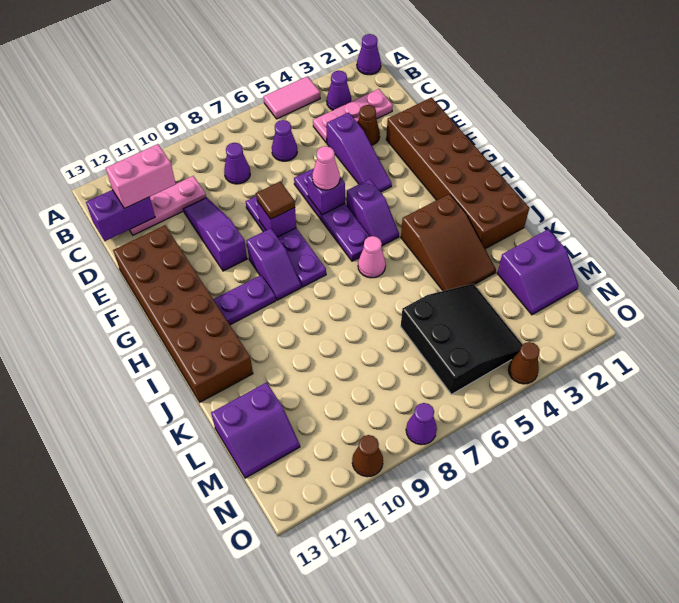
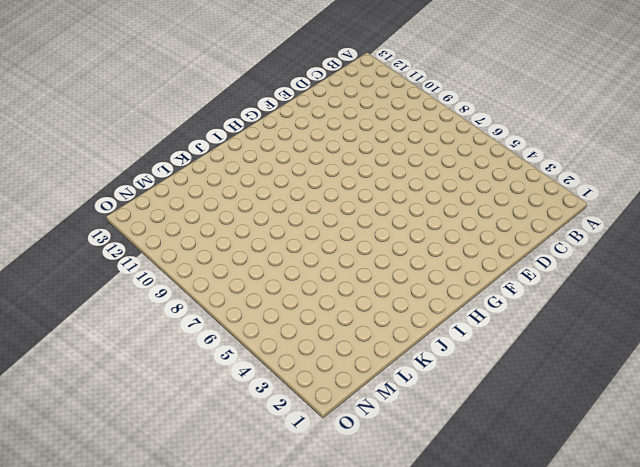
none -> purple 1x1 cone [357,34,381,75]
none -> pink 1x2 tile [264,76,320,119]
none -> purple 1x1 cone [327,71,351,110]
none -> pink 1x3 plate [313,89,393,143]

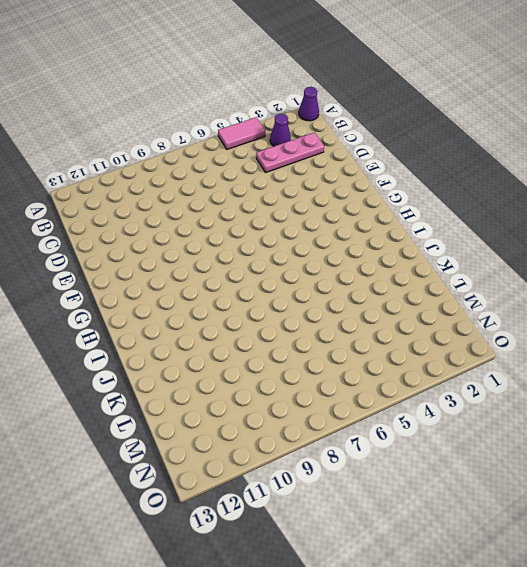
none -> purple 1x1 cone [272,120,297,161]
none -> purple 1x1 cone [224,143,250,184]
none -> pink 1x3 plate [130,176,206,235]
none -> brown 1x1 cone [358,105,380,145]

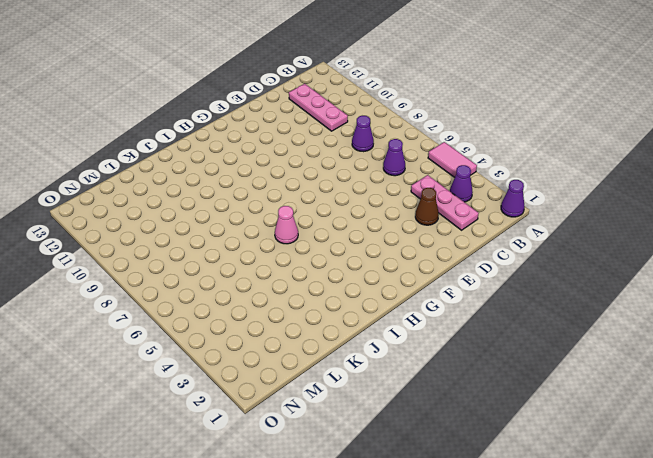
none -> purple 1x3 slope [327,112,392,192]
none -> purple 1x3 slope [183,197,247,271]
none -> brown 2x6 brick [386,98,529,249]
none -> purple 1x4 plate [294,168,370,261]

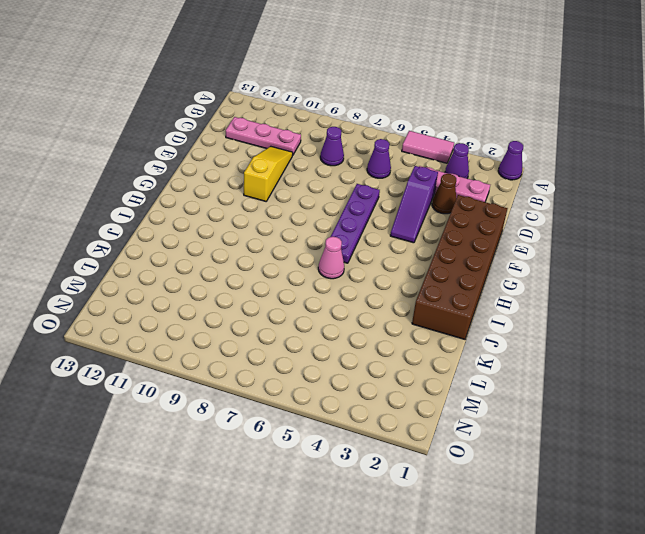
yellow 1x3 slope [244,146,293,201] -> purple 1x3 slope [183,197,247,271]
none -> purple 1x4 plate [246,196,326,287]
none -> brown 2x6 brick [113,225,253,402]
none -> purple 1x2 slope [347,179,399,246]
none -> purple 1x2 slope [246,228,301,300]

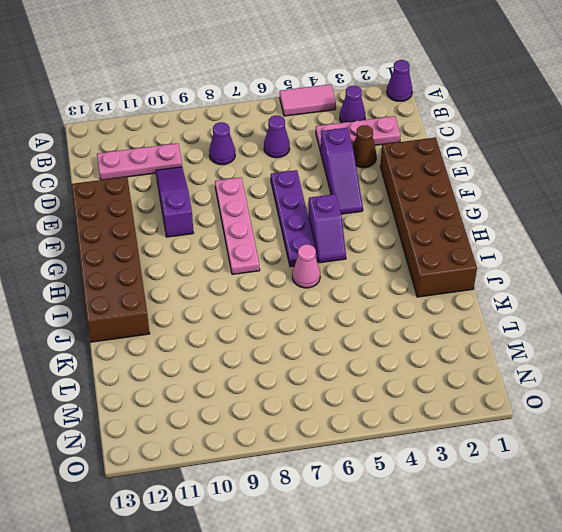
pink 1x4 plate [215,177,260,275] -> purple 1x4 plate [246,196,326,287]
none -> purple 1x2 slope [246,228,301,300]
none -> purple 1x2 plate [213,275,276,325]
none -> brown 2x3 slope [401,194,496,291]
none -> purple 2x2 slope [497,229,579,315]

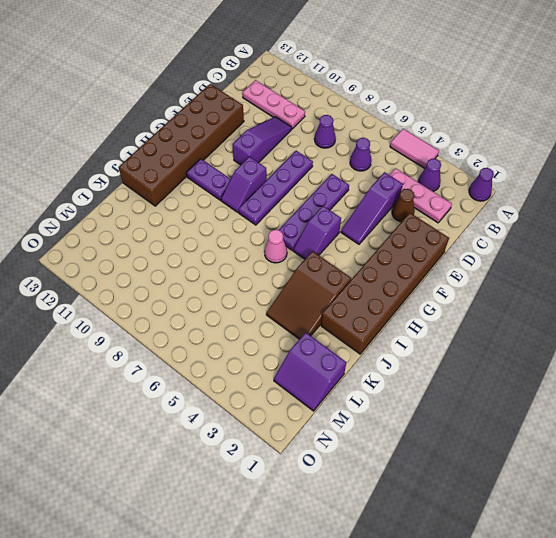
none -> black 3x3 slope [401,284,523,394]
none -> purple 2x2 slope [211,382,300,478]
none -> brown 1x1 cone [508,342,540,384]
none -> purple 1x1 cone [406,403,437,445]

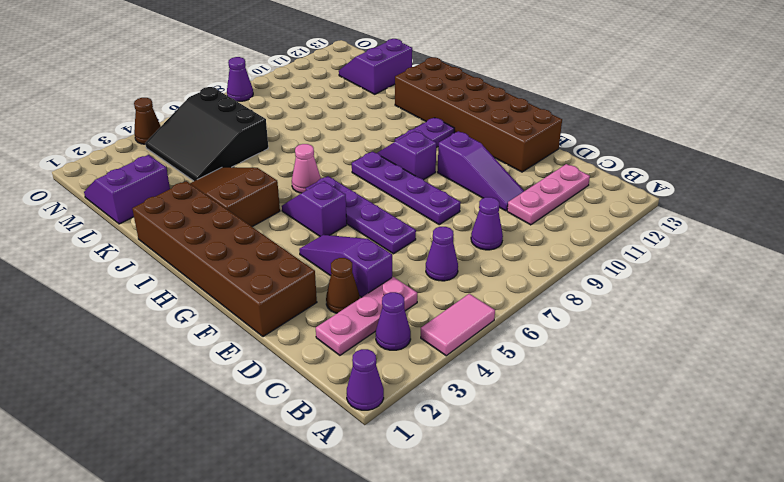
none -> brown 1x1 cone [352,435,383,477]
none -> purple 1x2 brick [86,190,155,241]
none -> purple 1x1 brick [307,173,345,215]
none -> purple 1x1 brick [257,201,296,237]

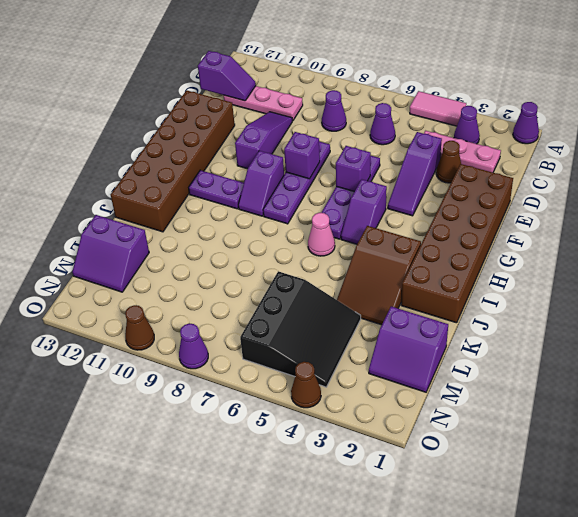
purple 1x2 slope [198,51,256,101] -> purple 1x2 brick [86,190,155,241]
none -> pink 1x2 brick [106,144,176,209]
none -> pink 1x1 cone [312,146,340,190]
none -> brown 1x1 tile [256,181,295,219]

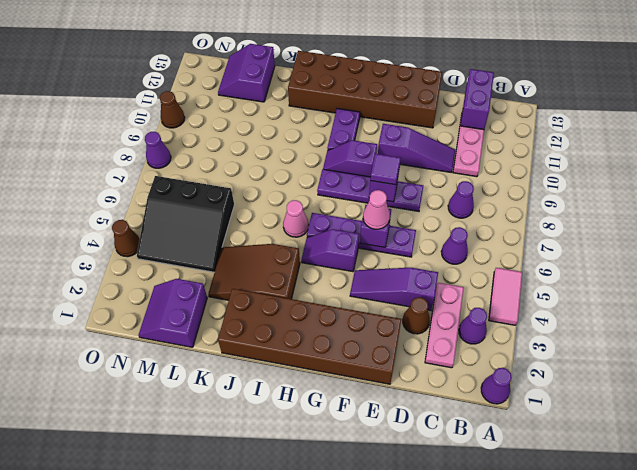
purple 1x1 tile [370,154,401,185] -> brown 1x1 tile [256,181,295,219]
none -> pink 1x2 brick [106,144,176,209]

